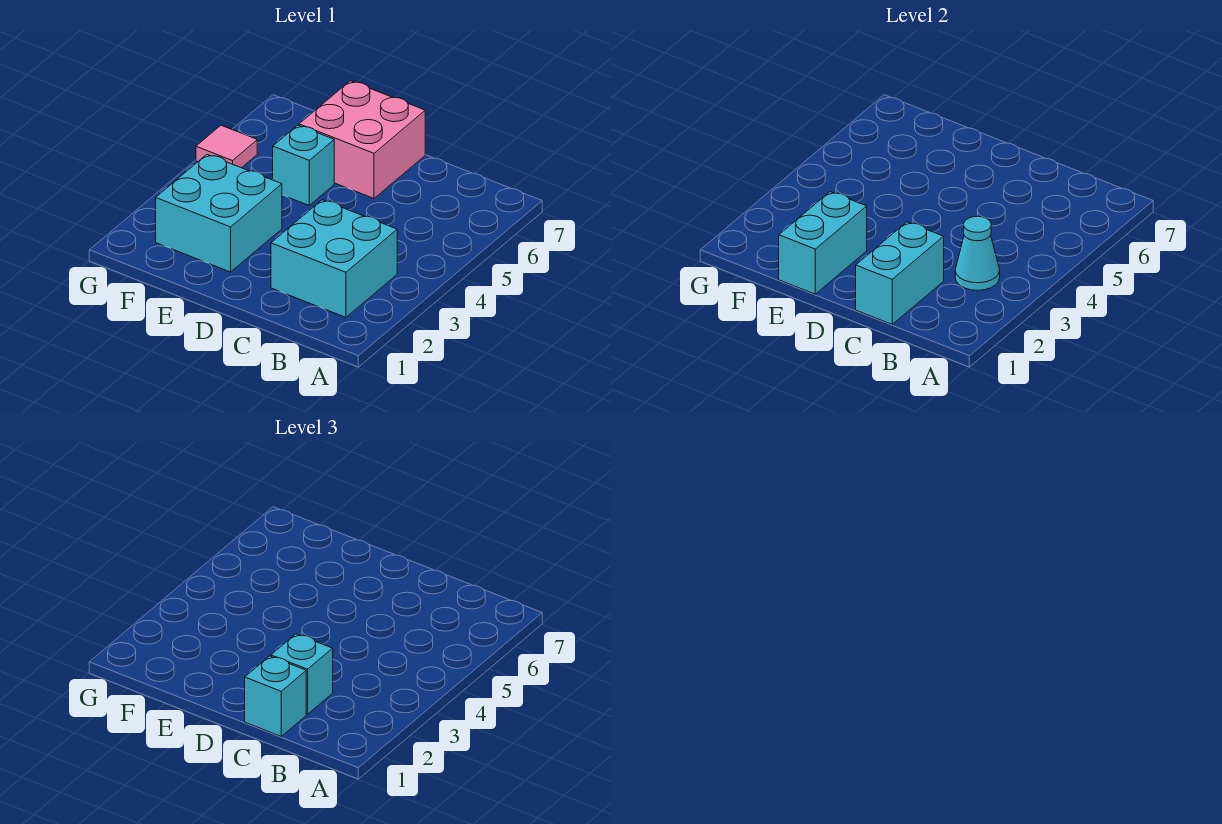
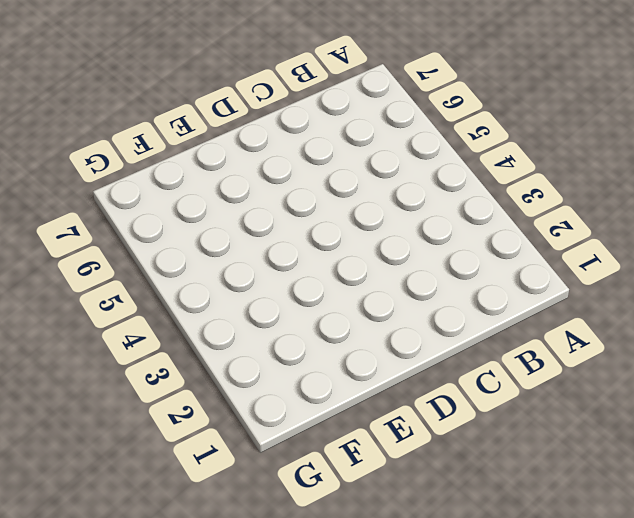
none -> cyan 2x2 brick [271,200,397,317]
none -> pink 2x2 brick [299,81,425,198]

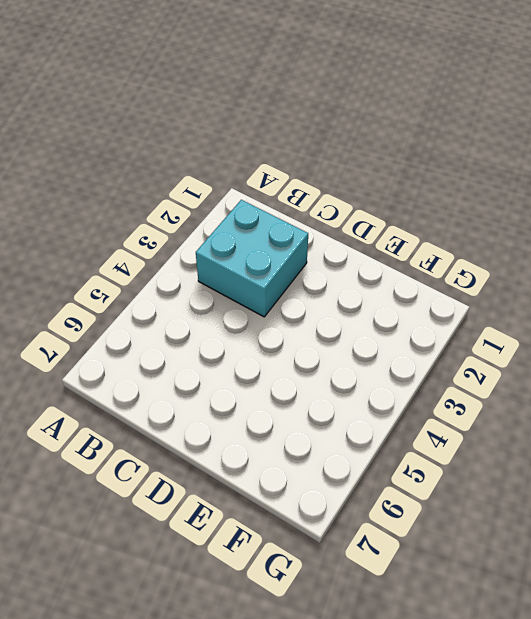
none -> pink 2x2 brick [299,81,425,198]
none -> cyan 2x2 brick [156,154,282,272]

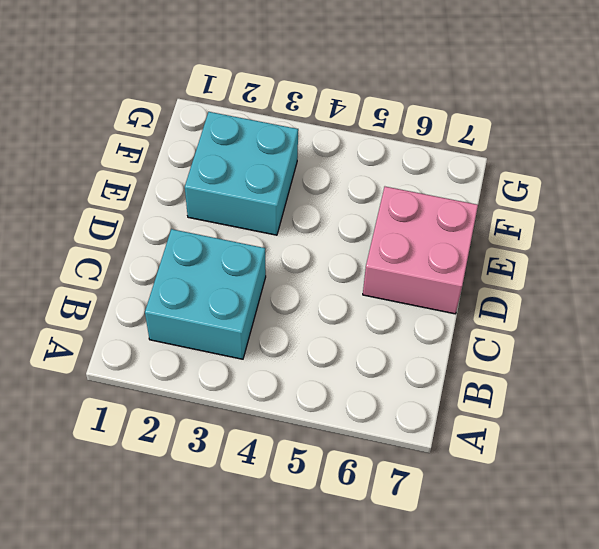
none -> cyan 1x1 brick [273,125,334,205]
none -> pink 1x1 tile [196,125,257,168]

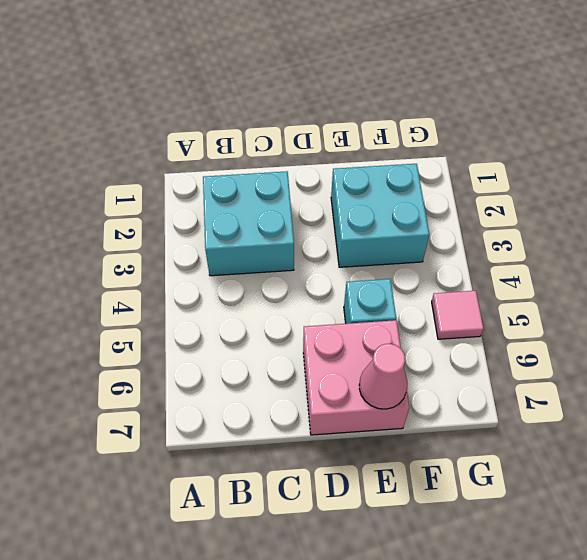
pink 1x1 cone [359,344,407,409] -> none
none -> cyan 1x1 cone [955,216,1000,290]
none -> cyan 1x2 brick [856,222,944,324]

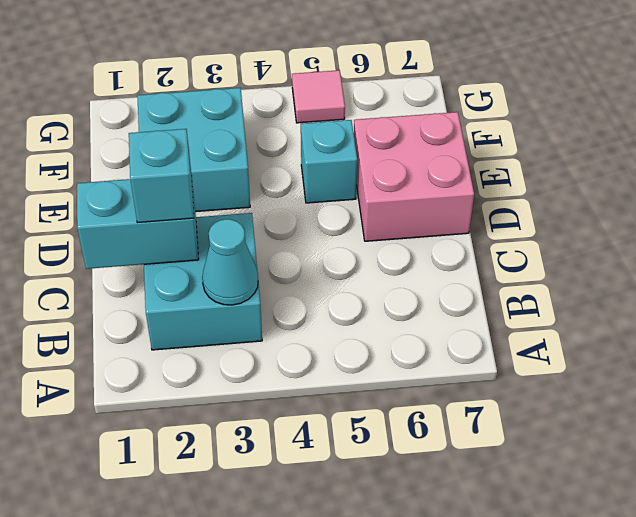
none -> cyan 1x2 brick [779,192,867,294]
none -> cyan 1x1 brick [245,656,306,736]

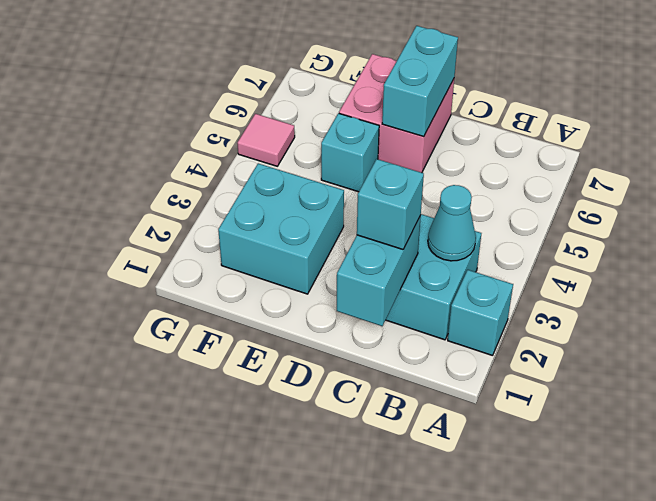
cyan 1x1 brick [448,270,513,356] -> cyan 1x1 brick moved to [245,656,306,736]
cyan 1x2 brick [382,26,458,137] -> cyan 1x2 brick moved to [779,192,867,294]

